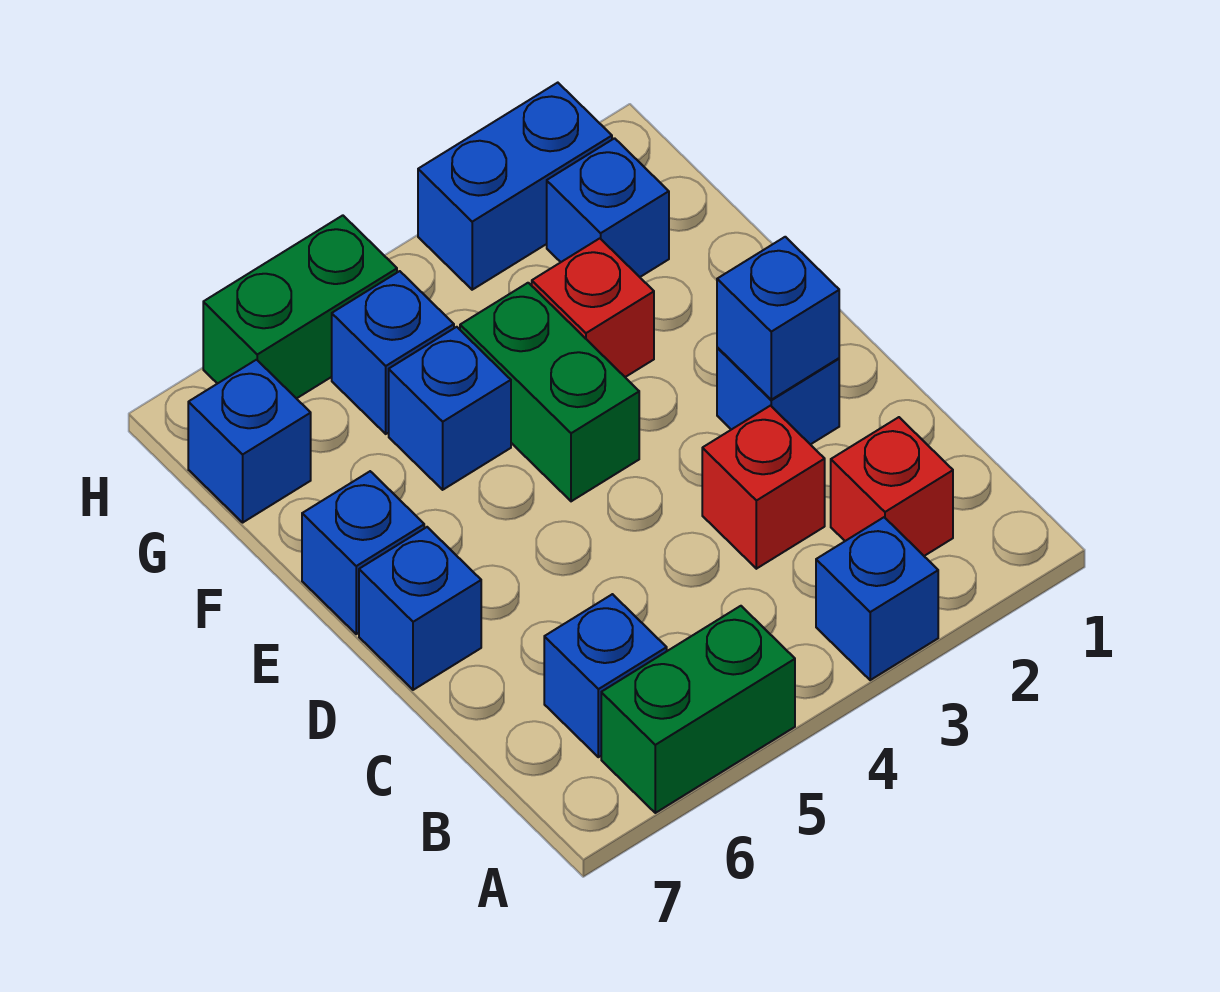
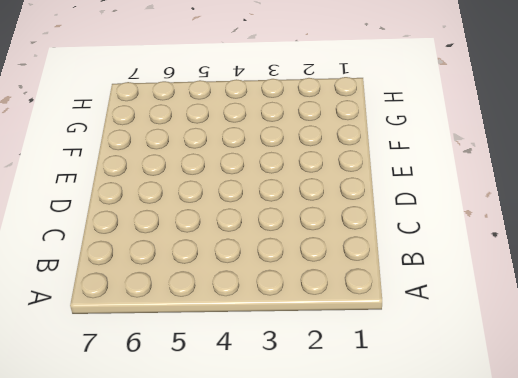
none -> blue 1x1 brick [816,517,938,680]
none -> green 1x2 brick [601,606,795,813]
none -> red 1x1 brick [831,417,953,556]

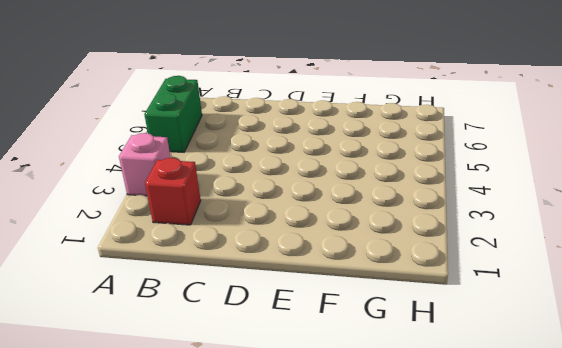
pink 1x1 brick [119,133,171,196] -> blue 1x1 brick [816,517,938,680]
none -> blue 1x1 brick [544,594,667,757]
none -> red 1x1 brick [702,406,825,569]
none -> blue 1x1 brick [717,347,839,445]

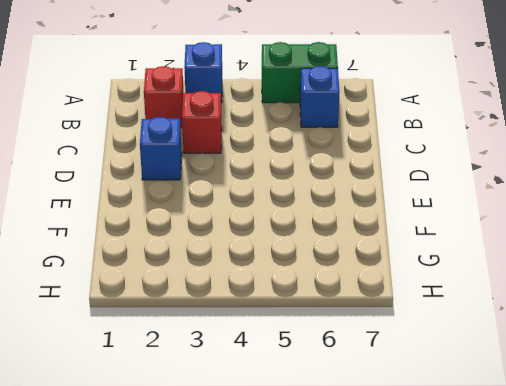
none -> blue 1x1 brick [359,527,481,690]
none -> green 1x2 brick [460,283,639,501]
none -> blue 1x1 brick [302,471,424,634]

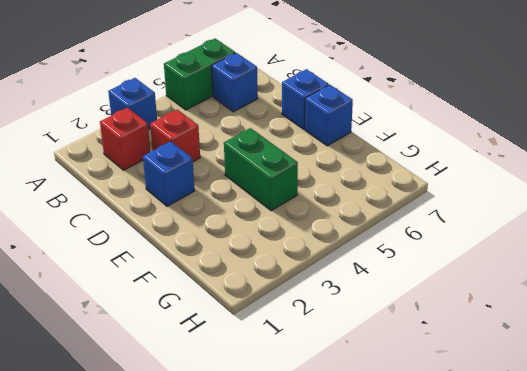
none -> red 1x1 brick [532,238,654,377]
none -> blue 1x1 brick [389,327,511,490]
none -> blue 1x1 brick [547,138,669,277]

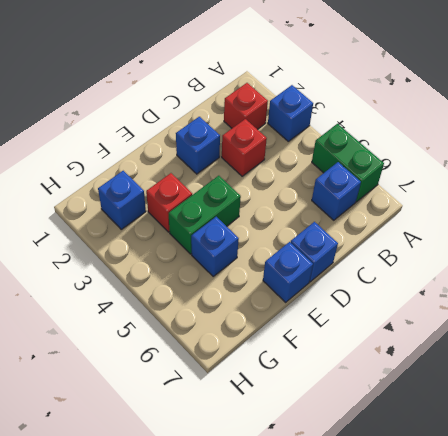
none -> blue 1x1 brick [332,271,454,434]
none -> blue 1x1 brick [188,360,311,522]
none -> blue 1x2 brick [418,83,612,290]

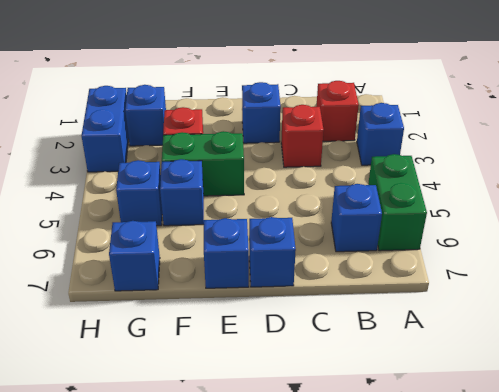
none -> green 1x2 brick [203,215,397,399]
none -> blue 1x1 brick [717,237,839,400]

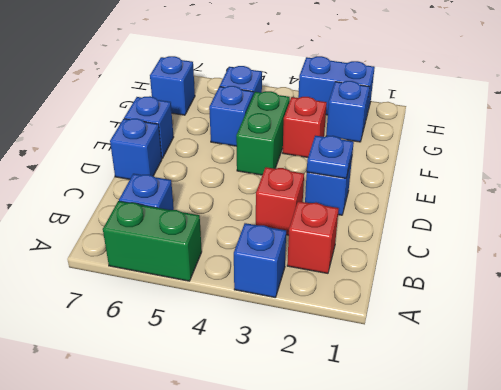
blue 1x1 plate [307,136,354,178] -> blue 1x1 brick [717,237,839,400]
none -> green 1x2 brick [203,215,397,399]

